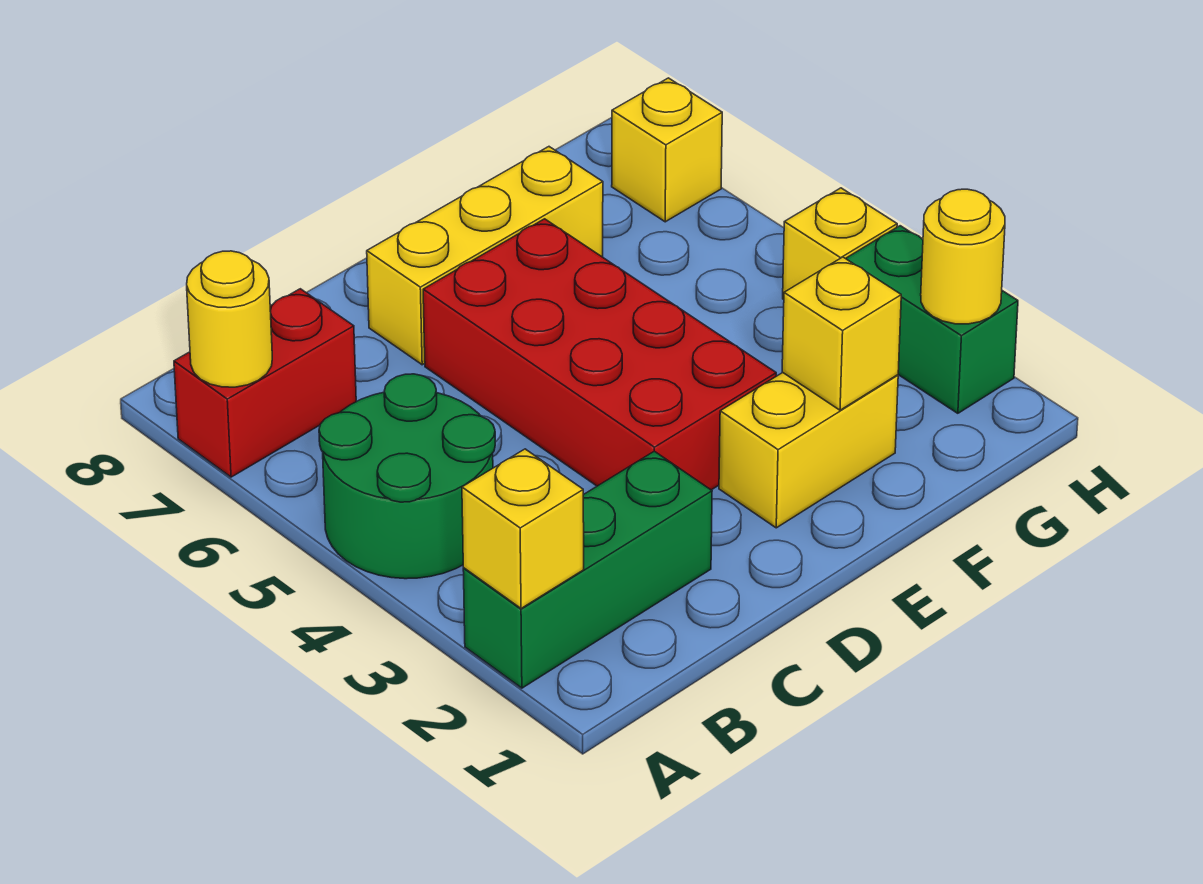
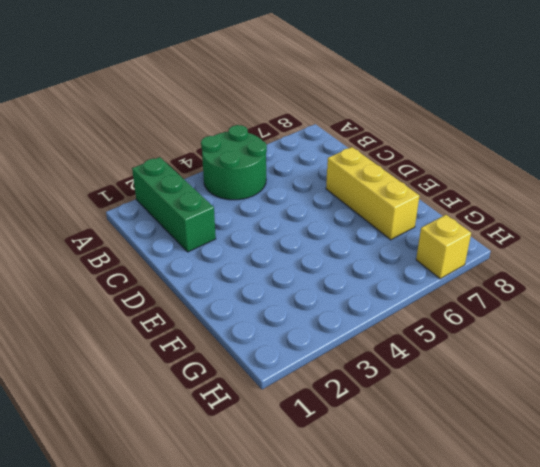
none -> red 1x2 brick [174,289,356,477]
none -> red 2x4 brick [423,219,776,490]
none -> yellow 1x2 brick [719,372,898,528]

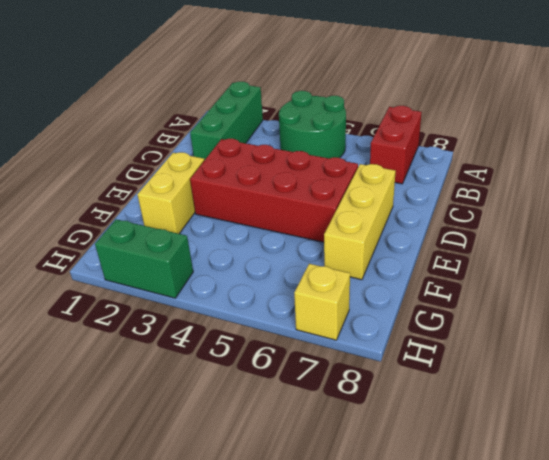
none -> yellow 1x1 brick [783,188,897,299]
none -> yellow 1x1 brick [462,449,584,608]
none -> yellow 1x1 round brick [187,251,272,387]

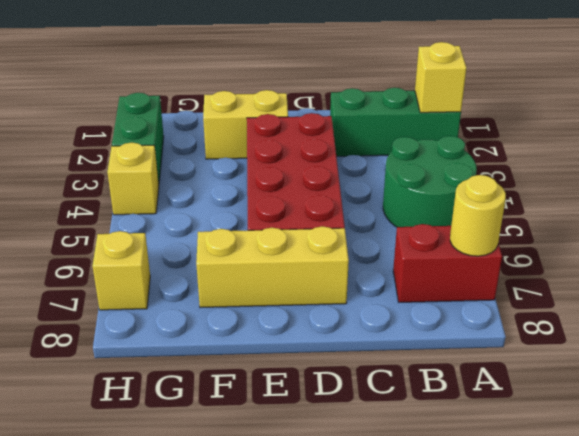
none -> yellow 1x1 brick [782,257,901,410]
none -> yellow 1x1 round brick [921,189,1005,324]

